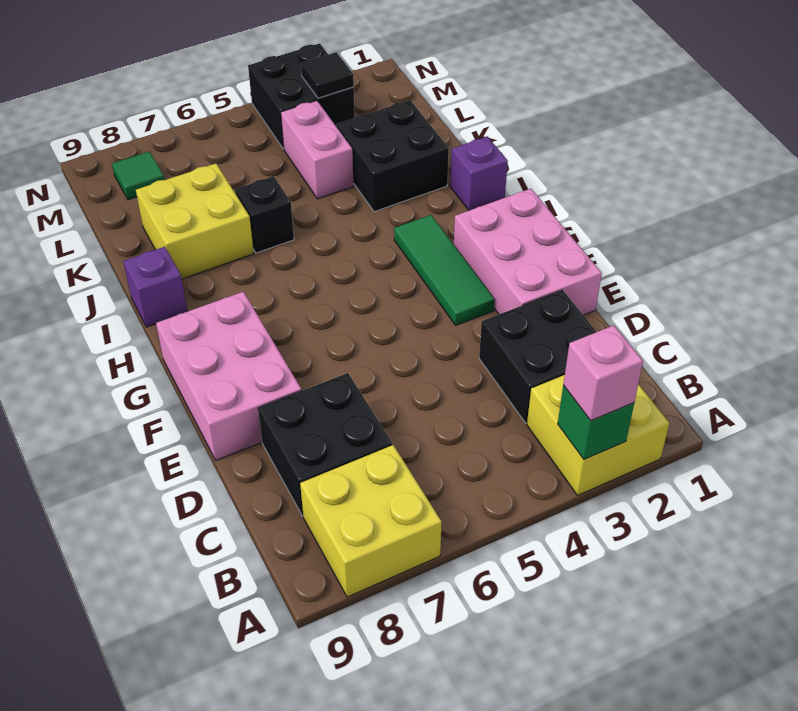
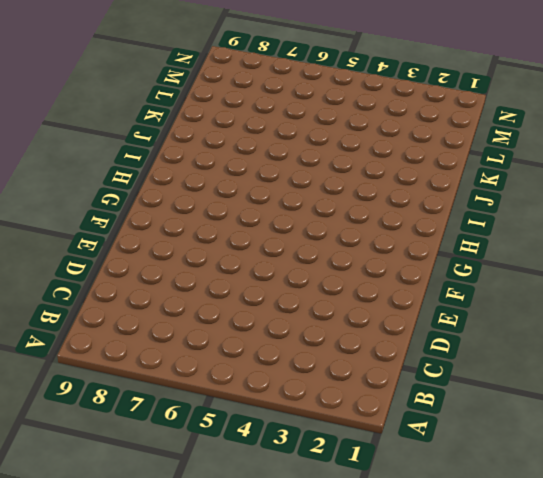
none -> yellow 2x2 brick [527,375,669,495]
none -> yellow 2x2 brick [300,445,442,597]
none -> black 2x2 brick [479,290,596,423]

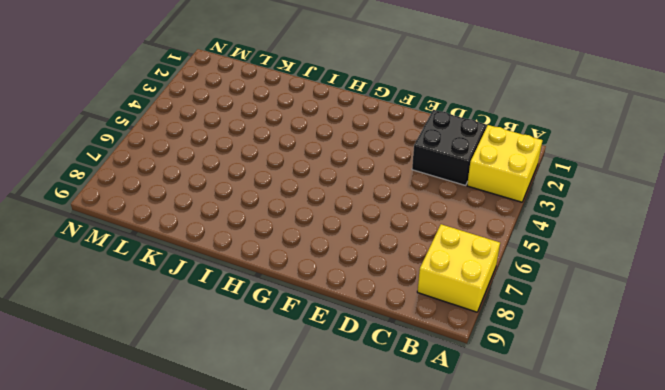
none -> black 2x2 brick [258,373,392,516]
none -> pink 2x3 brick [454,189,602,315]
none -> pink 2x3 brick [156,292,302,460]

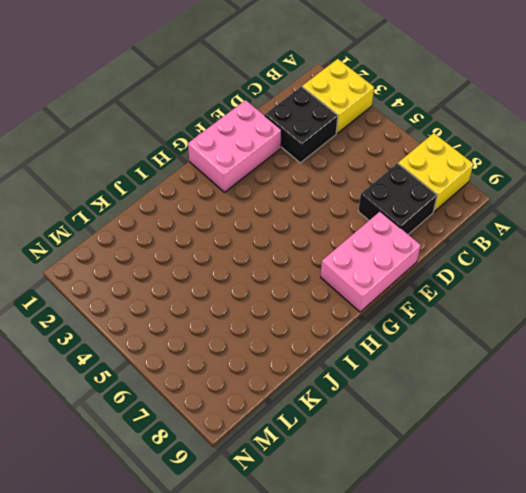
none -> green 1x3 tile [394,215,495,325]
none -> purple 1x1 brick [450,136,508,210]
none -> purple 1x1 brick [123,247,187,327]

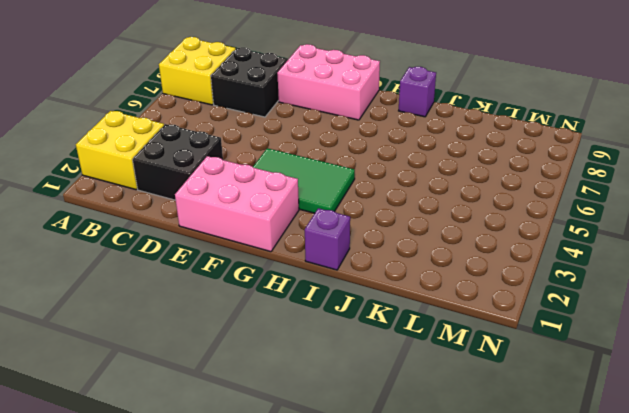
green 2x3 tile [253,148,355,213] -> green 1x3 tile [394,215,495,325]
none -> black 2x2 brick [337,100,449,212]
none -> black 1x1 brick [235,176,294,253]
none -> yellow 2x2 brick [136,164,254,279]

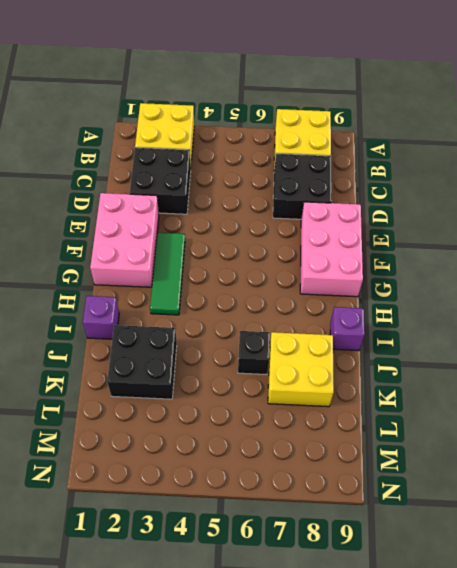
none -> pink 1x2 brick [281,101,354,199]
none -> black 2x2 brick [248,43,355,149]
none -> green 1x1 tile [112,151,164,200]

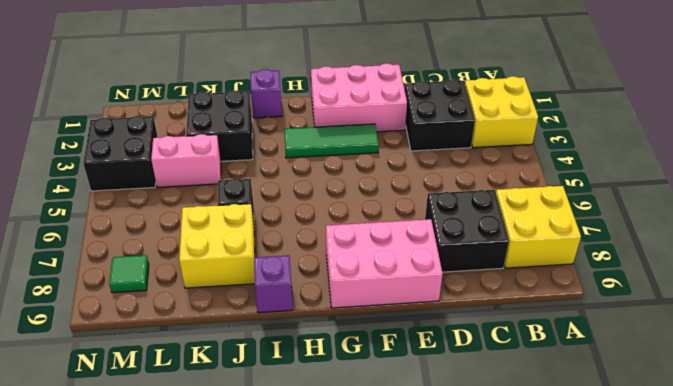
none -> green 1x1 brick [558,385,634,459]
none -> black 1x1 tile [301,52,354,98]
none -> pink 1x1 brick [563,325,643,421]

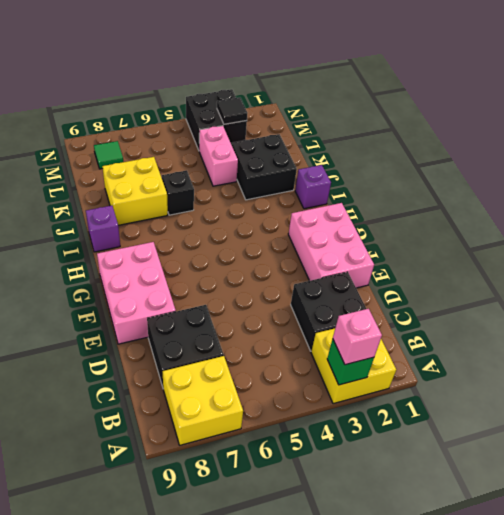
none -> green 1x3 tile [394,215,495,325]

